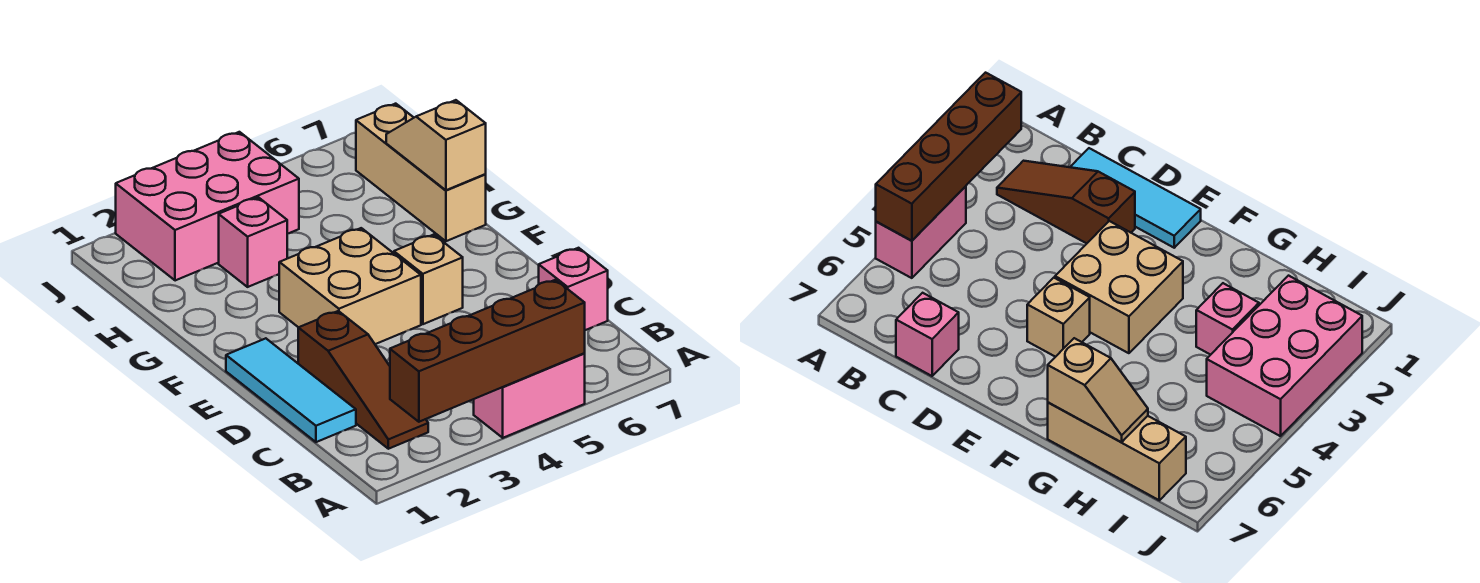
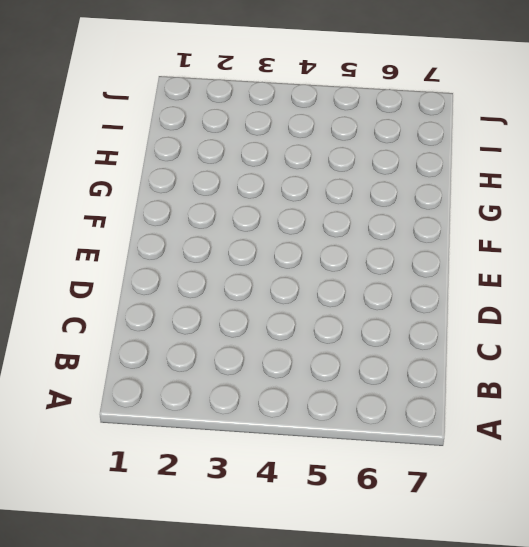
none -> pink 1x2 brick [474,353,585,438]
none -> brown 1x3 slope [298,311,428,449]

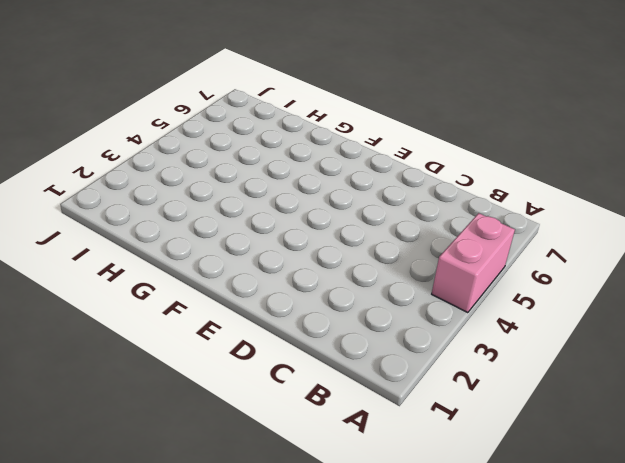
none -> brown 1x3 slope [298,311,428,449]
none -> cyan 1x3 tile [226,338,356,442]

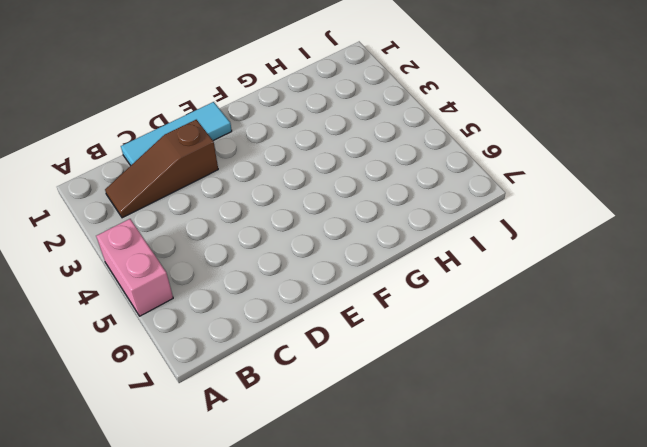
none -> pink 1x1 brick [539,248,608,330]
none -> tan 2x2 brick [279,228,421,344]

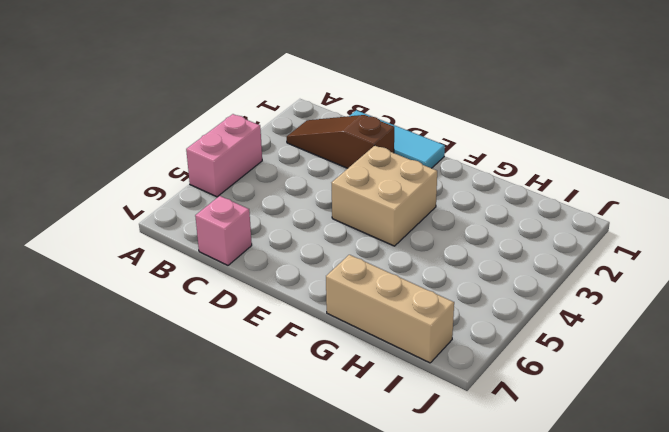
none -> tan 1x1 brick [394,235,463,324]
none -> pink 1x1 brick [219,197,287,287]

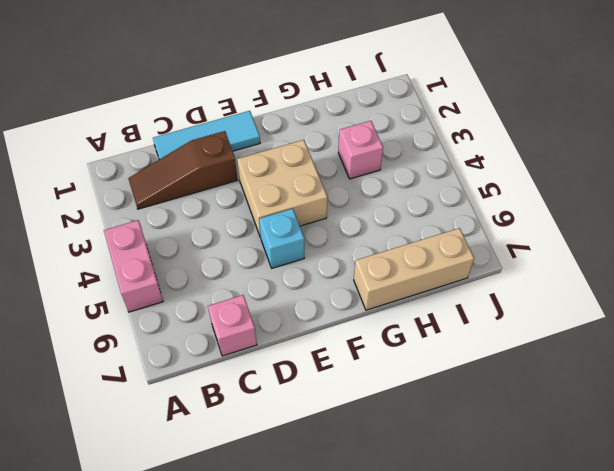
cyan 1x1 brick [259,209,304,268] -> tan 1x1 brick [394,235,463,324]
none -> pink 2x3 brick [116,132,299,281]
none -> brown 1x4 brick [390,280,585,422]

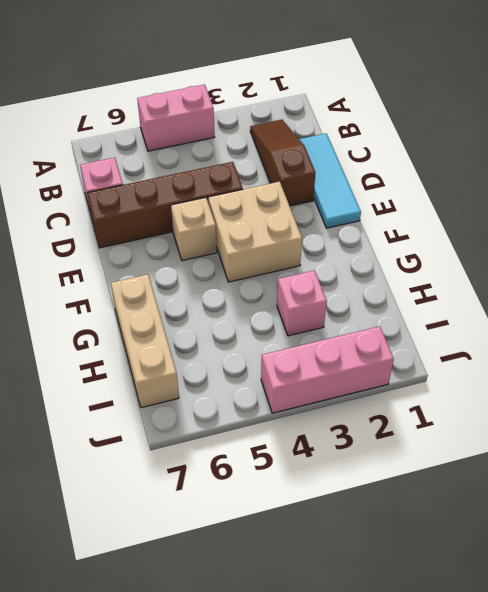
brown 1x4 brick [87,162,243,248] -> brown 1x4 brick moved to [390,280,585,422]
pink 1x3 brick [261,326,394,413] -> pink 2x3 brick [116,132,299,281]
none -> tan 1x2 slope [386,100,486,190]

